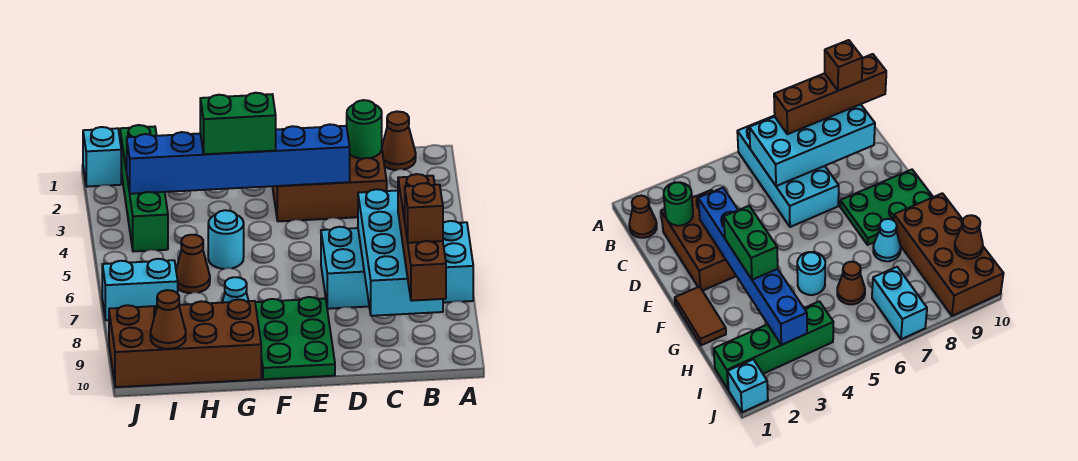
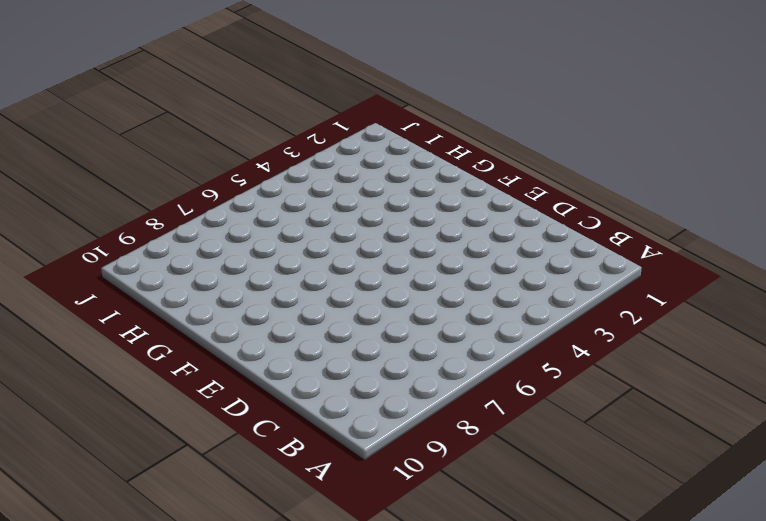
none -> cyan 2x4 brick [321,221,473,309]
none -> brown 1x1 cone [382,111,416,170]
none -> brown 2x3 brick [272,150,387,221]

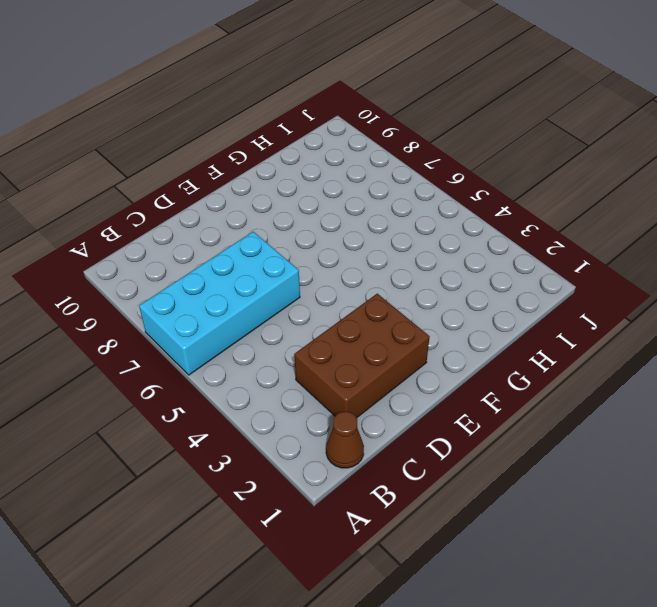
none -> green 2x3 plate [255,297,335,379]
none -> brown 1x2 tile [675,287,726,345]
none -> cyan 1x1 round brick [208,210,244,269]

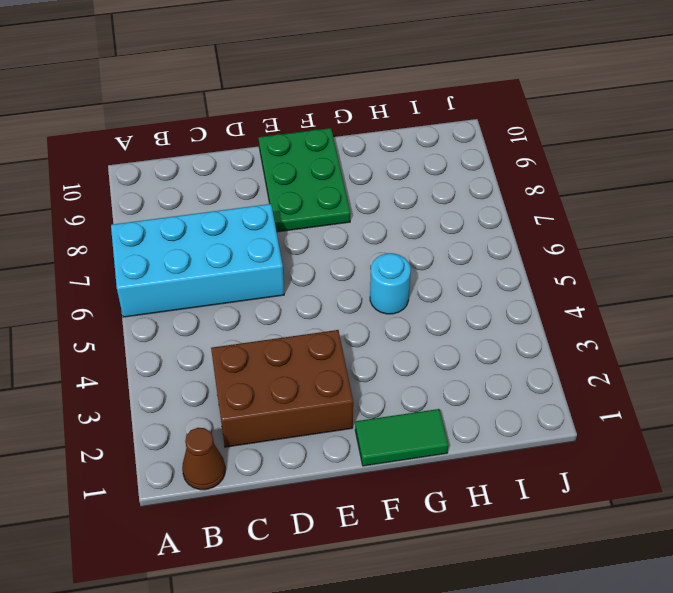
green 1x2 tile [355,409,449,466] -> brown 1x2 tile [675,287,726,345]
none -> cyan 1x1 cone [222,277,249,303]
none -> brown 2x4 brick [109,300,261,387]
none -> brown 1x1 cone [176,235,210,293]

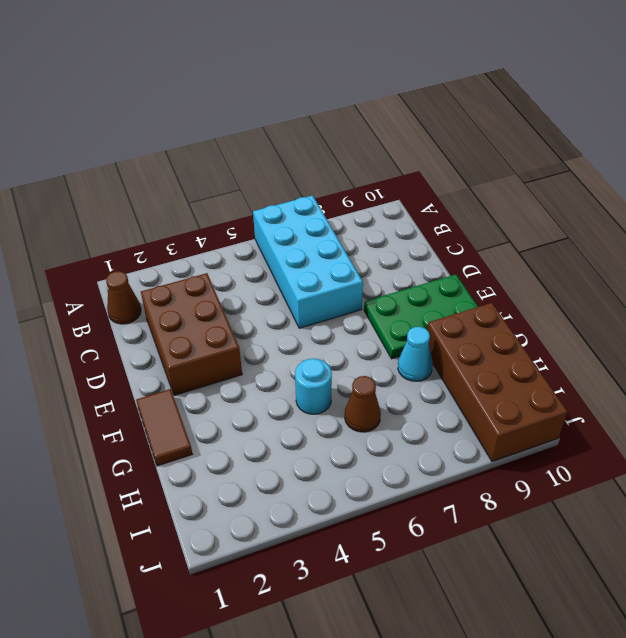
none -> green 1x4 brick [120,125,168,252]
none -> cyan 1x2 brick [102,259,178,320]
none -> cyan 1x1 brick [83,127,121,187]

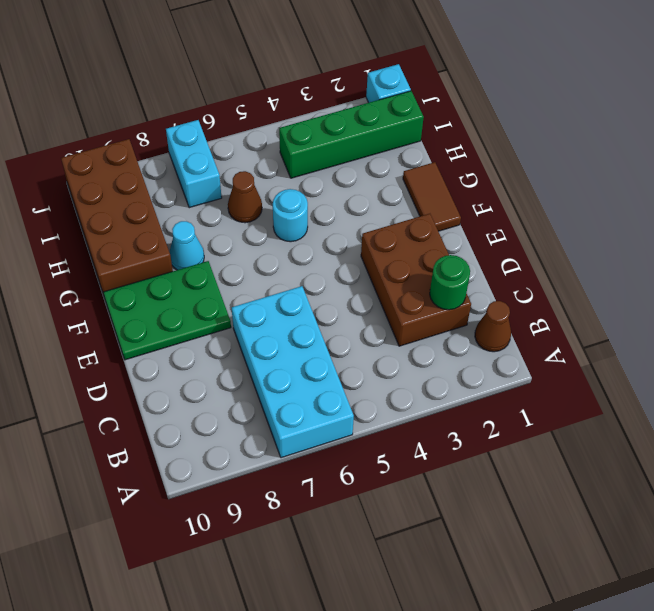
none -> cyan 2x4 brick [358,189,443,316]
none -> blue 1x6 brick [127,124,350,194]
none -> brown 1x1 cone [151,290,186,349]

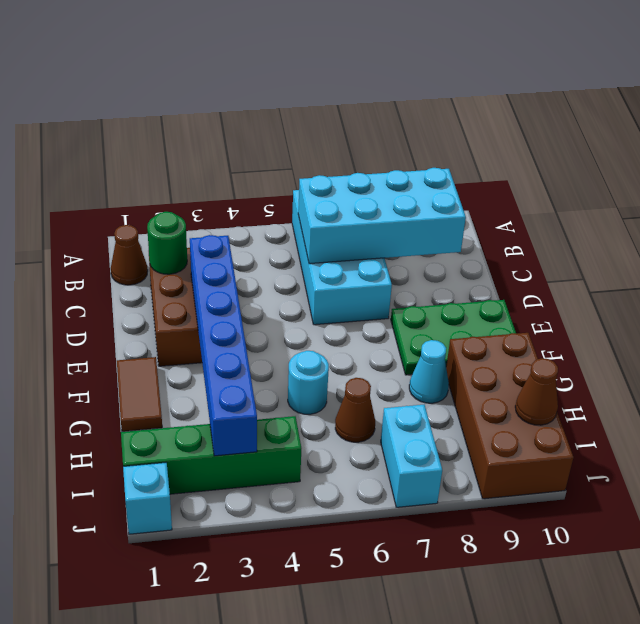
none -> brown 1x4 brick [398,174,446,301]
none -> green 1x2 brick [200,93,276,154]
none -> brown 1x1 brick [405,183,443,243]

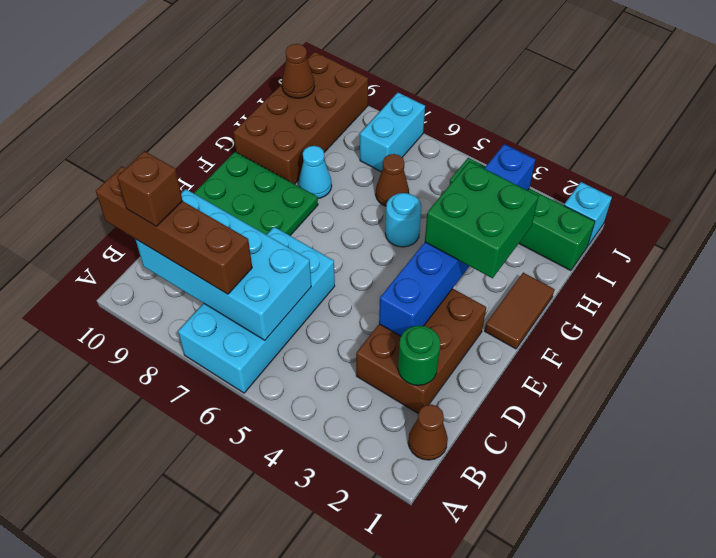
green 2x2 brick [425,161,538,278] -> green 1x2 brick [200,93,276,154]

